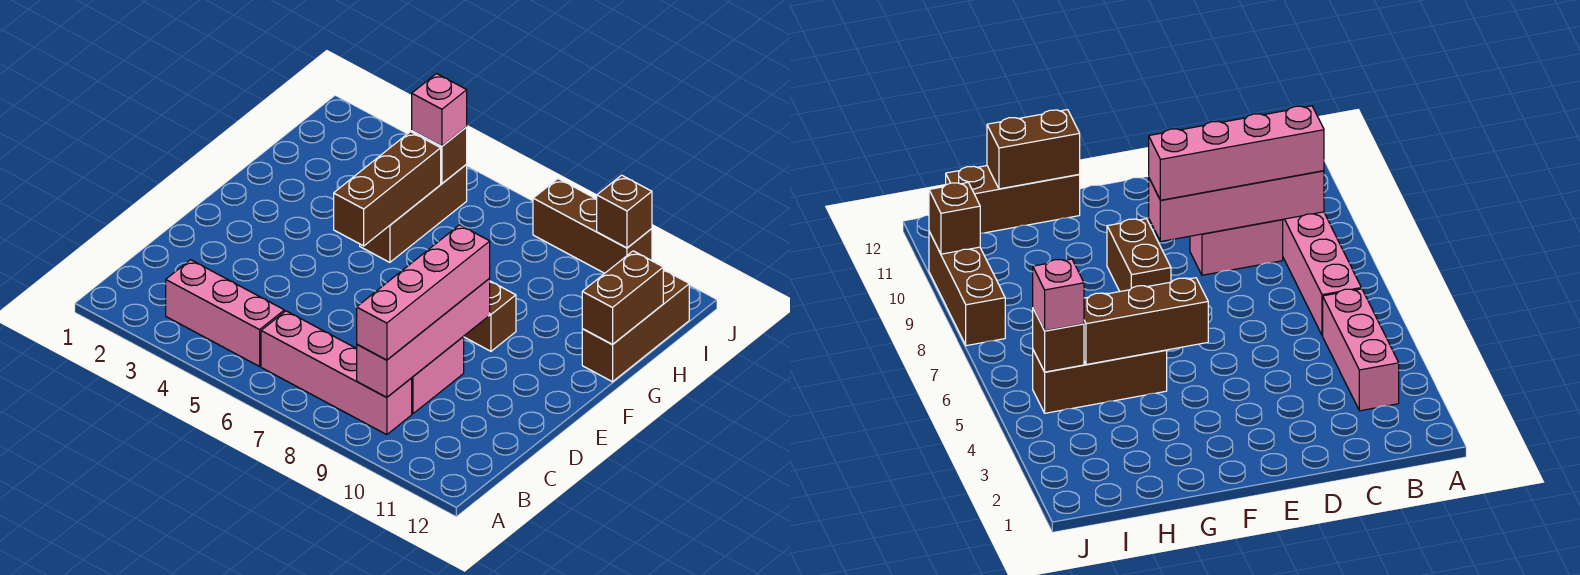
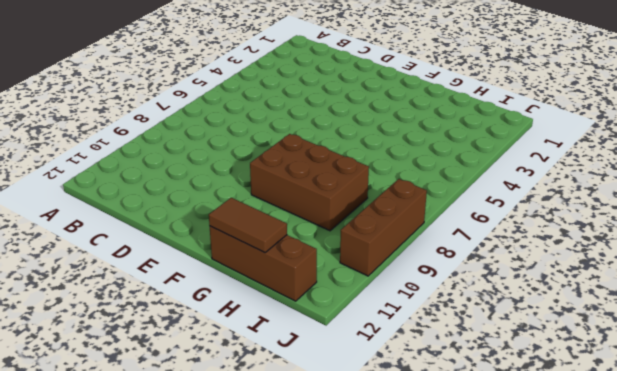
brown 2x3 brick [250,134,369,231] -> brown 1x2 brick [463,281,516,351]
brown 1x2 tile [209,198,287,253] -> brown 1x2 brick [582,251,663,345]
none -> pink 1x3 brick [166,260,284,366]
none -> pink 1x4 brick [261,311,412,435]
none -> pink 1x2 brick [412,337,464,414]

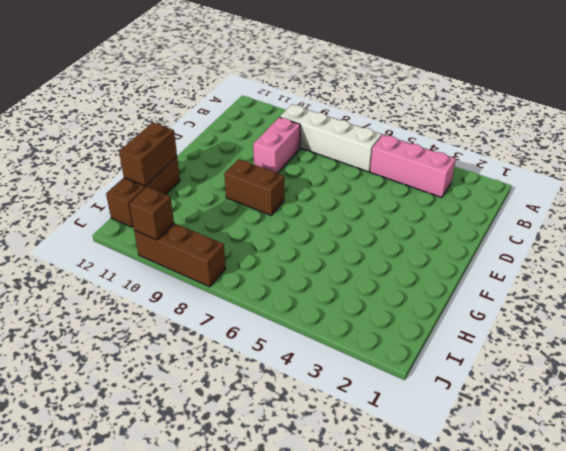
white 1x4 brick [280,105,382,172] -> pink 1x4 brick [261,311,412,435]
none -> brown 1x3 brick [360,164,467,262]
none -> pink 1x4 brick [357,279,490,397]
none -> brown 1x3 brick [334,132,441,246]

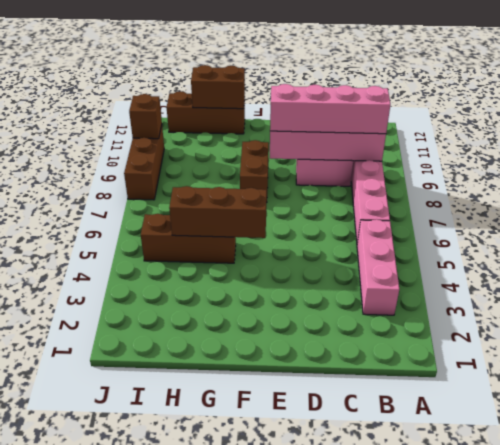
none -> brown 1x1 brick [412,127,467,183]
none -> pink 1x1 brick [412,74,467,146]

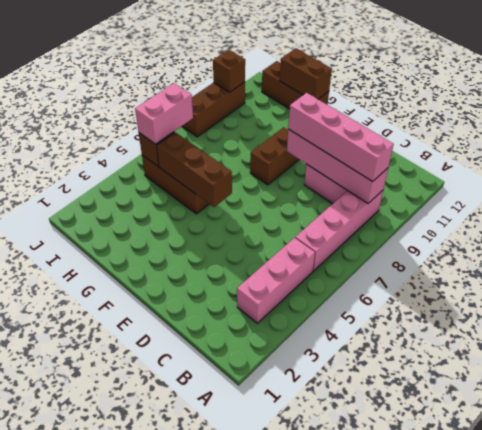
pink 1x2 brick [135,83,193,144] -> pink 1x1 brick [412,74,467,146]

